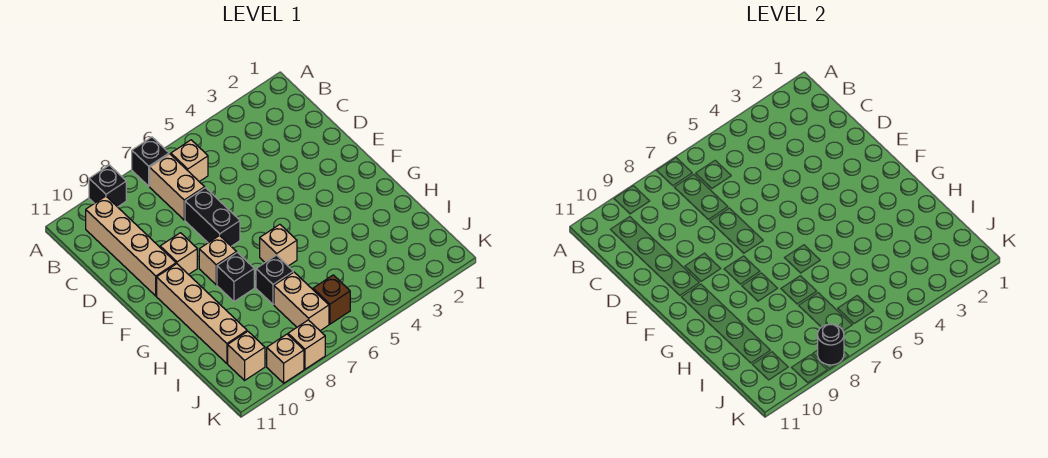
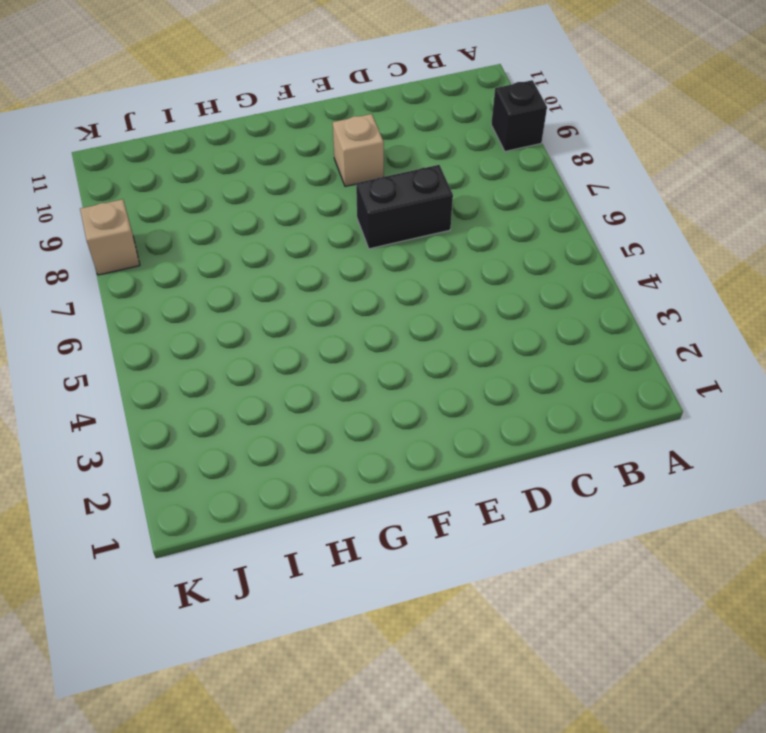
none -> black 1x1 brick [132,137,169,186]
none -> tan 1x1 brick [171,140,208,182]
none -> tan 1x2 brick [150,154,205,220]

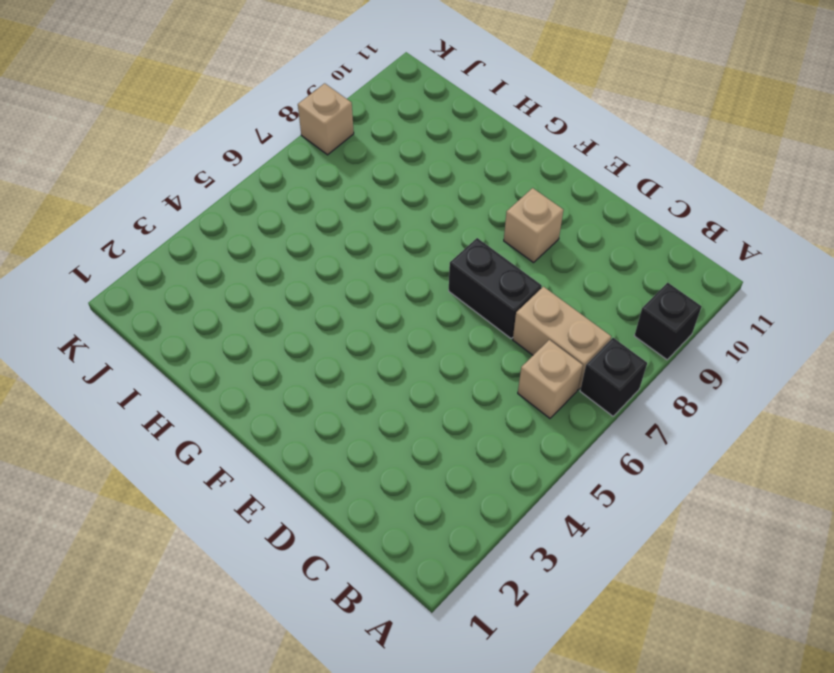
none -> tan 1x4 brick [86,196,176,296]
none -> tan 1x1 brick [199,235,237,285]
none -> tan 1x4 brick [157,264,247,363]

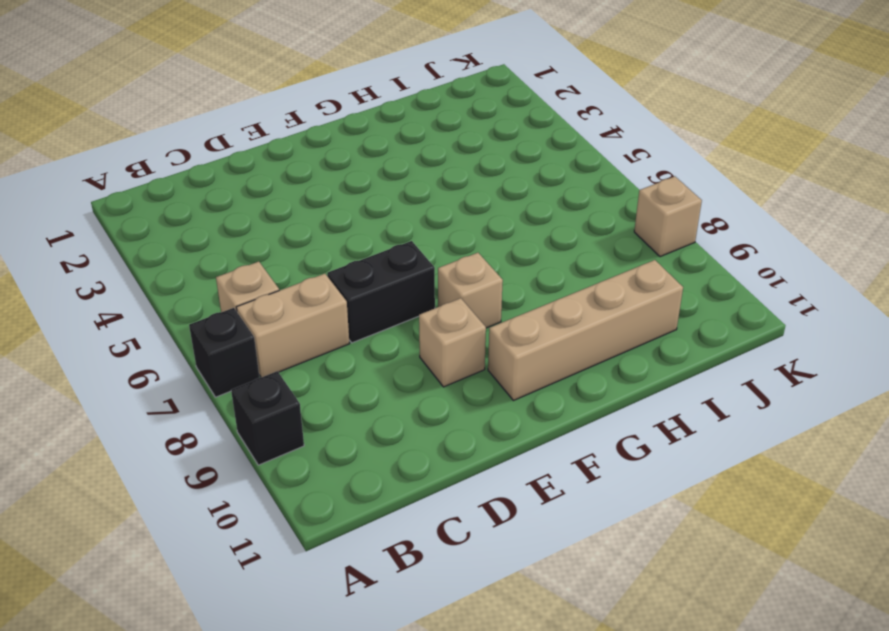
none -> tan 1x4 brick [86,196,176,296]
none -> tan 1x1 brick [260,224,297,266]
none -> black 1x1 brick [217,252,254,302]

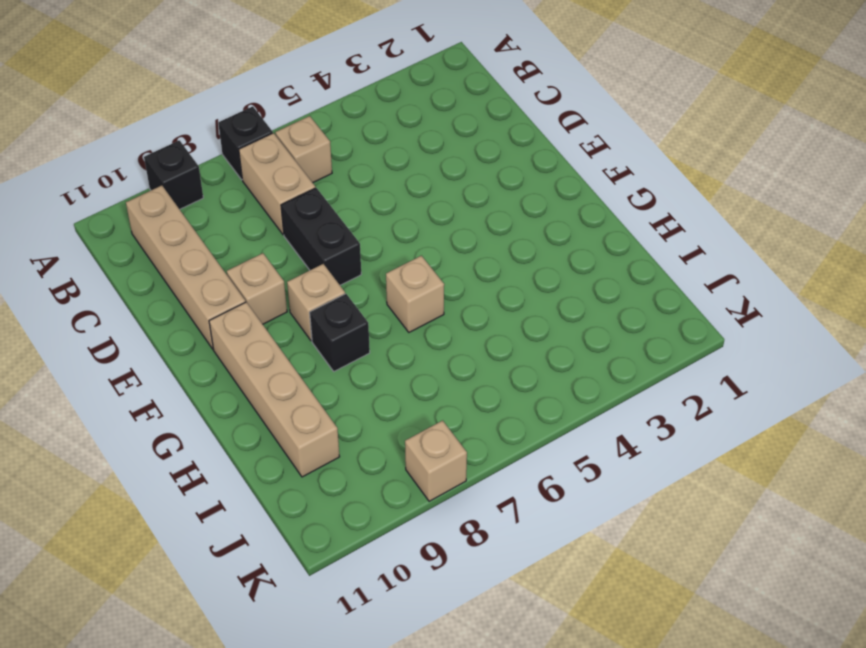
none -> black 1x1 brick [256,255,293,304]
none -> tan 1x2 brick [274,272,329,331]
none -> brown 1x1 brick [313,275,350,324]

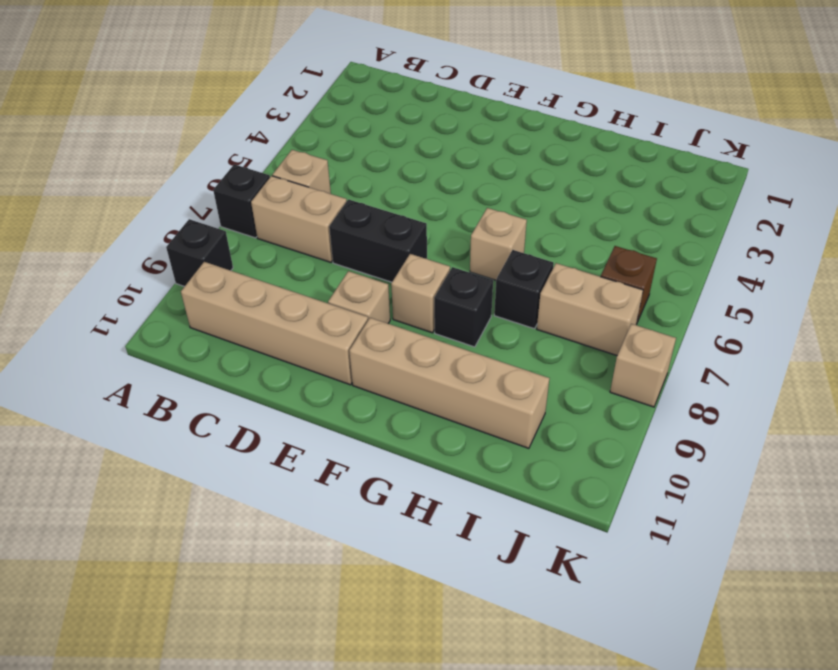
none -> tan 1x1 brick [228,331,265,380]
none -> tan 1x1 brick [267,334,304,383]
none -> black 1x1 round brick [818,324,844,365]

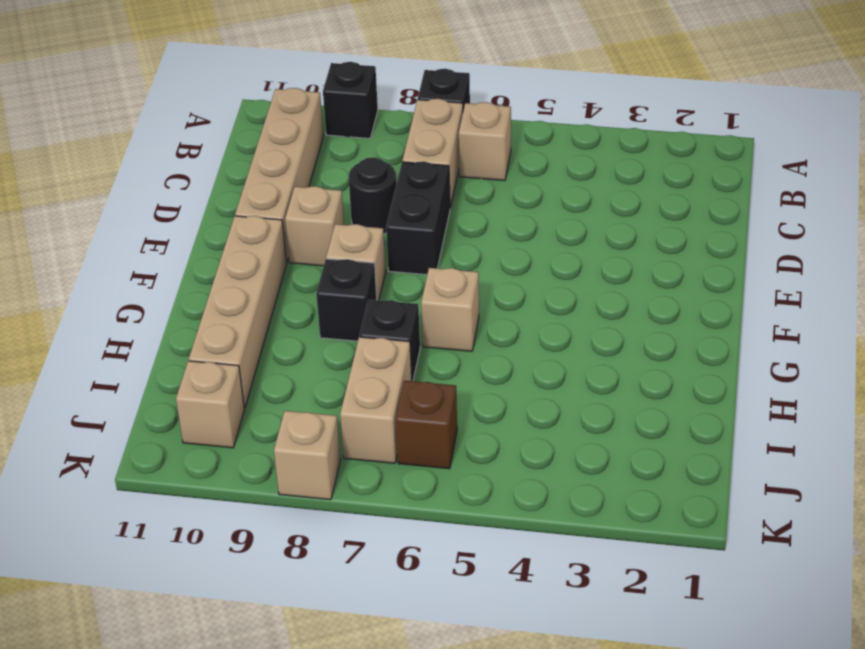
black 1x1 round brick [349,158,396,234] -> black 1x1 round brick moved to [818,324,844,365]
none -> tan 1x1 brick [267,334,304,383]

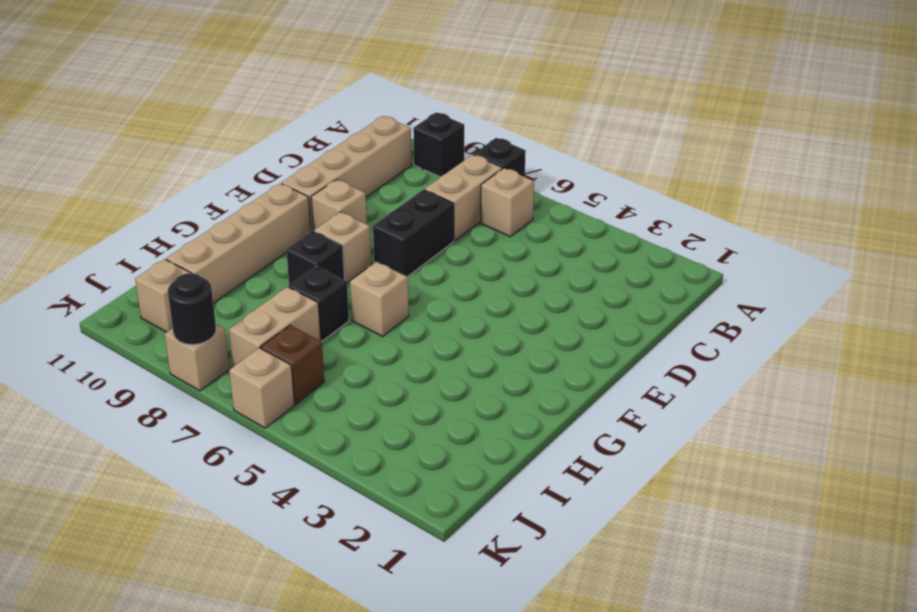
tan 1x1 brick [229,348,294,428] -> tan 1x1 brick moved to [267,334,304,383]

